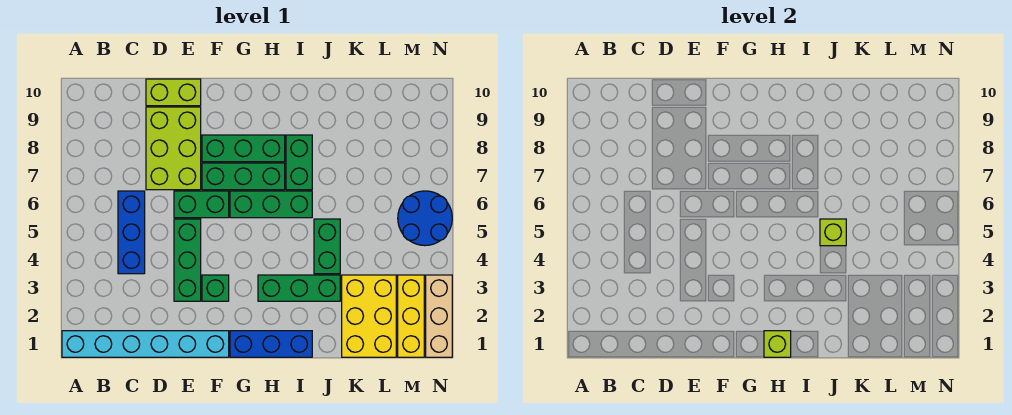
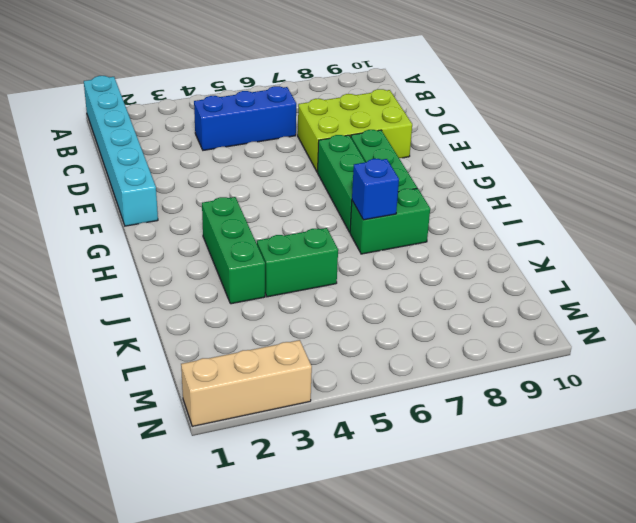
blue 1x1 brick [352,159,399,220] -> none
none -> lime 1x2 brick [146,79,201,106]
none -> green 1x3 brick [174,219,201,301]
none -> green 1x2 brick [174,191,229,218]

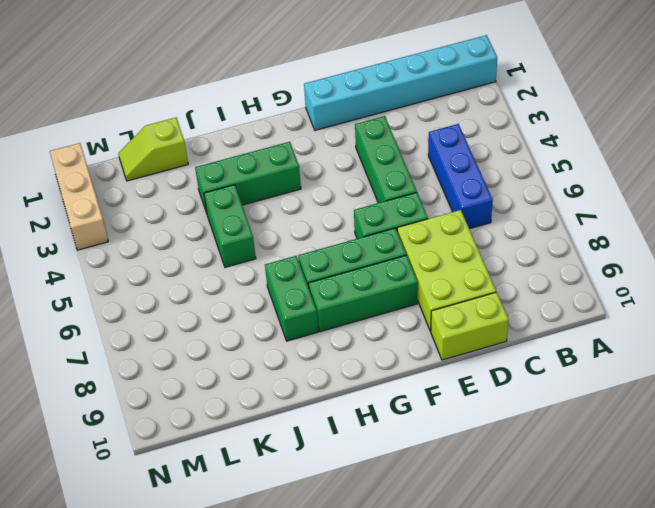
lime 1x2 slope [118,118,188,181] -> yellow 2x3 brick [342,275,396,357]
none -> green 1x1 brick [202,275,229,301]
none -> blue 1x3 brick [230,331,312,357]
none -> green 1x3 brick [230,191,312,218]

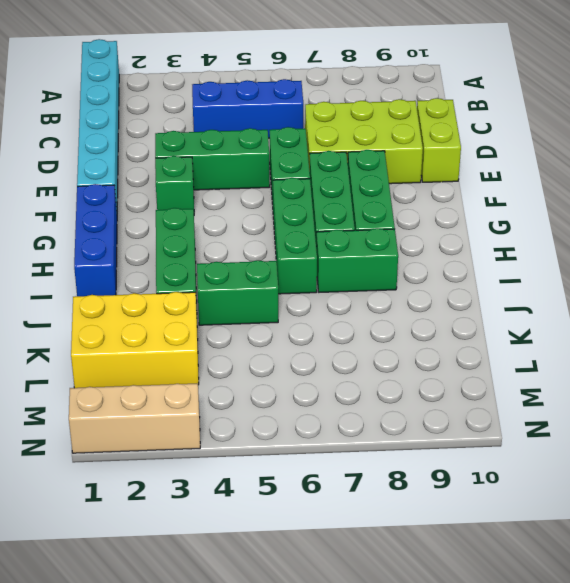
none -> yellow 1x3 brick [398,275,424,357]
none -> blue 2x2 round brick [398,191,452,246]
none -> lime 1x1 brick [764,331,791,357]

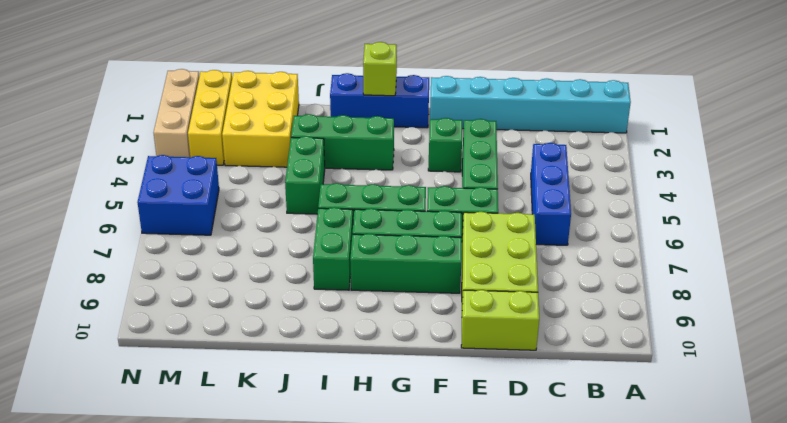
blue 2x2 brick [137,155,219,235] -> blue 2x2 round brick [398,191,452,246]
none -> lime 1x1 brick [820,219,846,246]

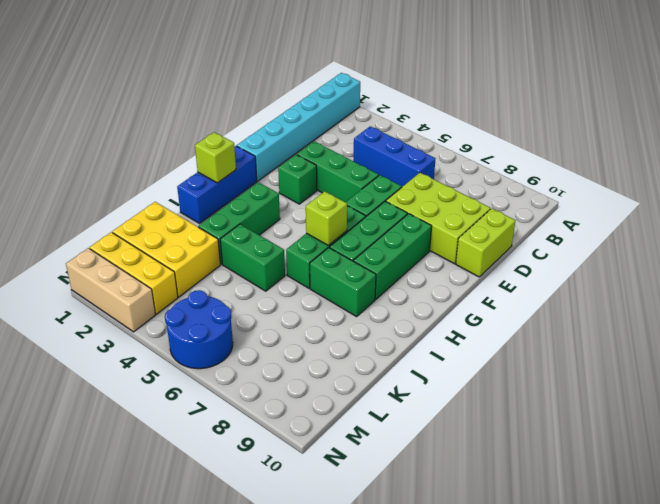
lime 1x1 brick [306,191,347,246] -> lime 1x1 brick moved to [820,219,846,246]

